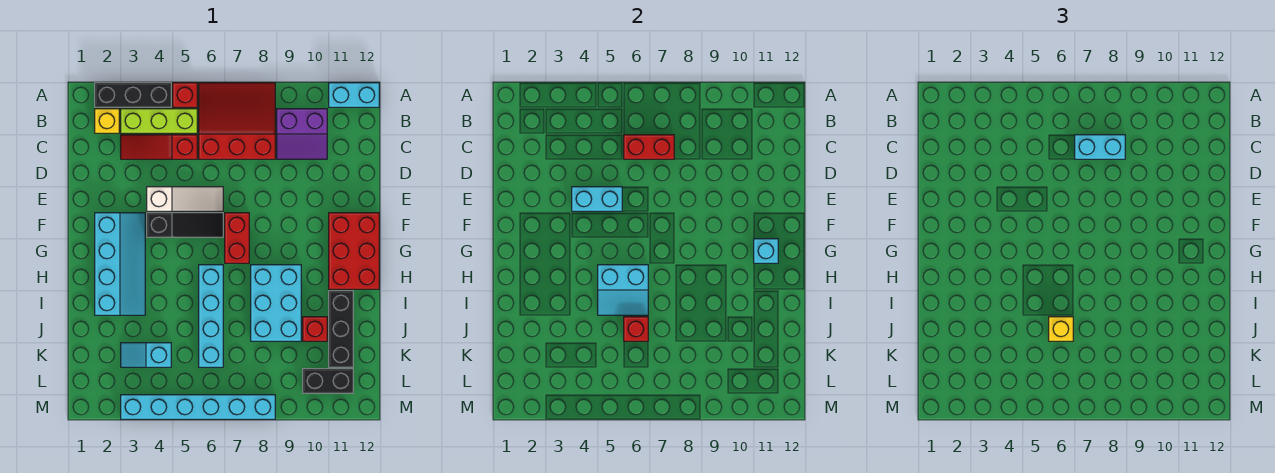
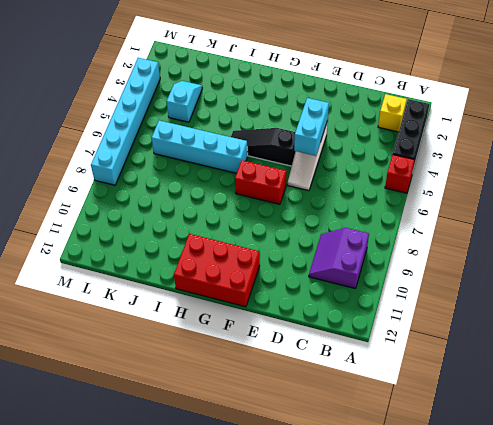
black 1x3 slope [231,128,295,166] -> black 1x3 slope turned to [147,213,223,237]
none -> red 3x3 slope [199,83,275,159]
none -> cyan 1x2 brick [329,83,379,107]
none -> lime 1x3 brick [121,109,197,133]

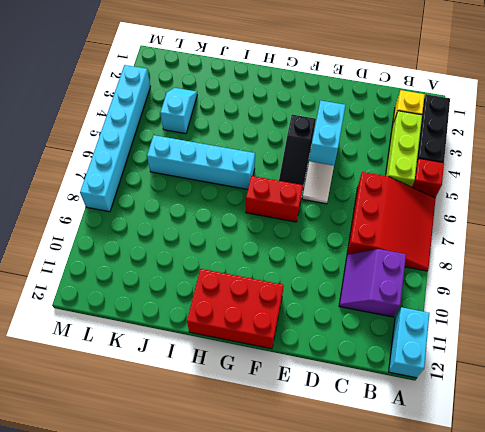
none -> red 1x3 slope [121,135,197,159]
none -> cyan 2x4 slope [95,213,145,315]
none -> cyan 2x3 brick [251,265,301,341]

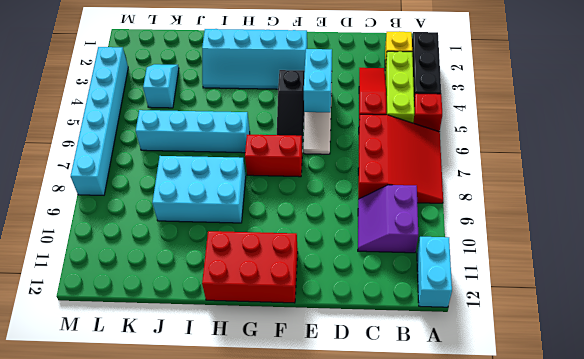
none -> black 1x3 brick [329,291,353,367]
none -> red 1x1 brick [303,317,327,341]
none -> black 1x2 brick [303,369,353,393]

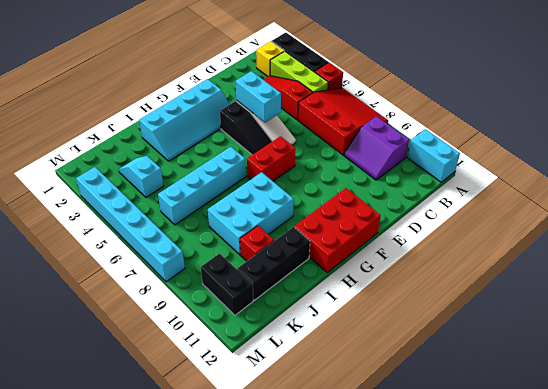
none -> red 1x2 brick [624,135,674,159]
none -> cyan 1x1 brick [754,239,778,263]
none -> cyan 2x2 slope [598,265,648,315]

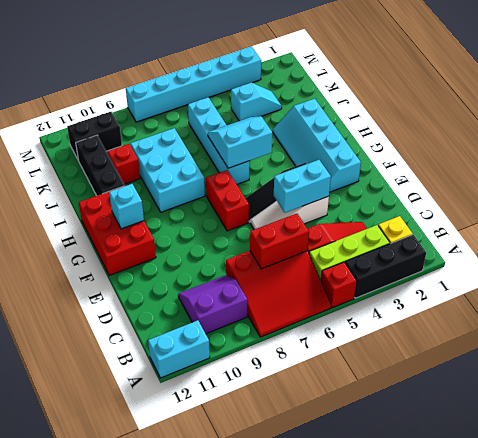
none -> red 1x1 brick [624,317,648,341]
none -> cyan 1x2 brick [1075,135,1125,159]
none -> yellow 1x1 brick [1049,317,1073,341]

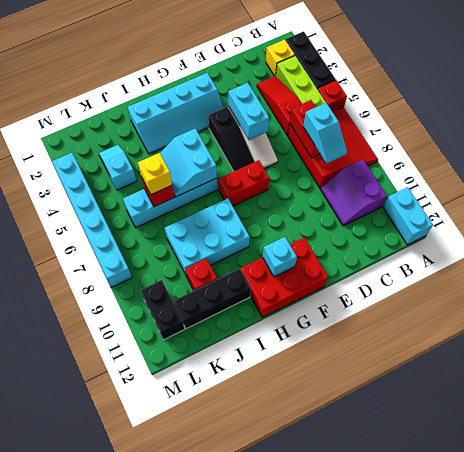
cyan 1x2 slope [303,103,347,163] -> cyan 1x2 brick [1075,135,1125,159]

